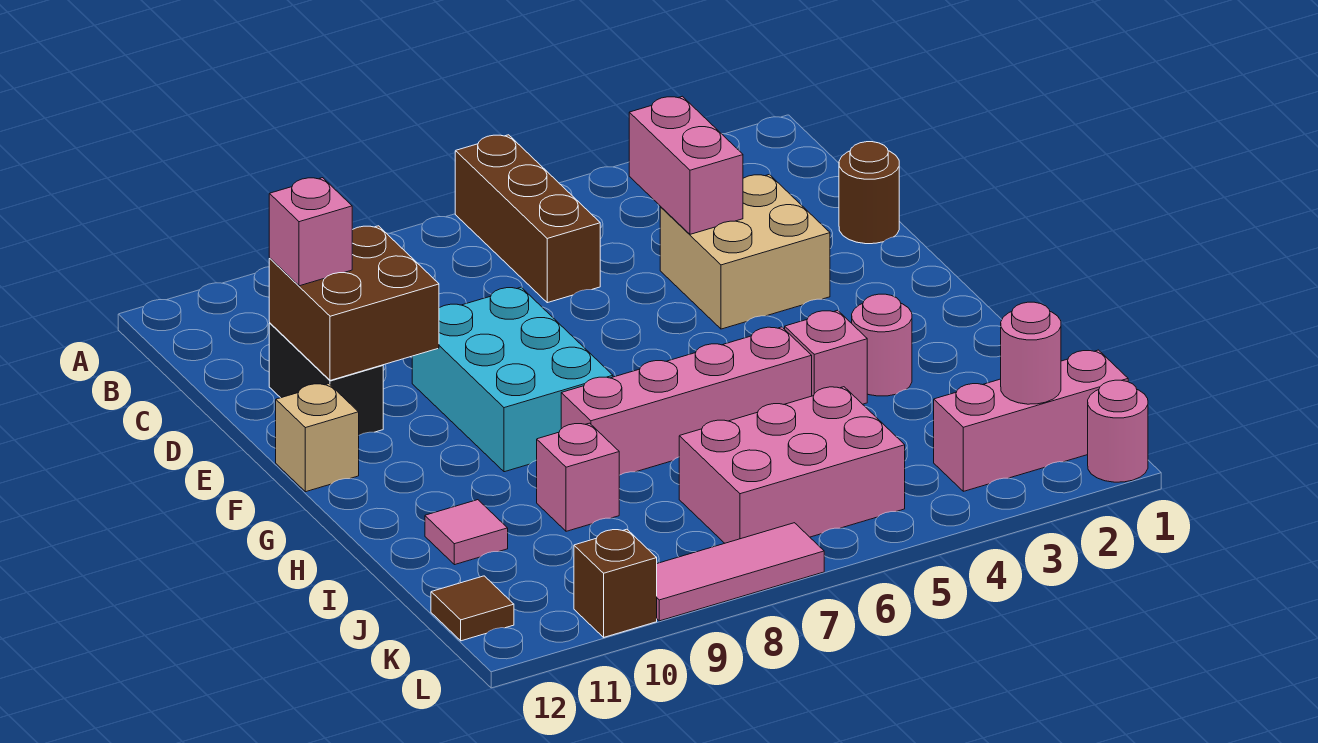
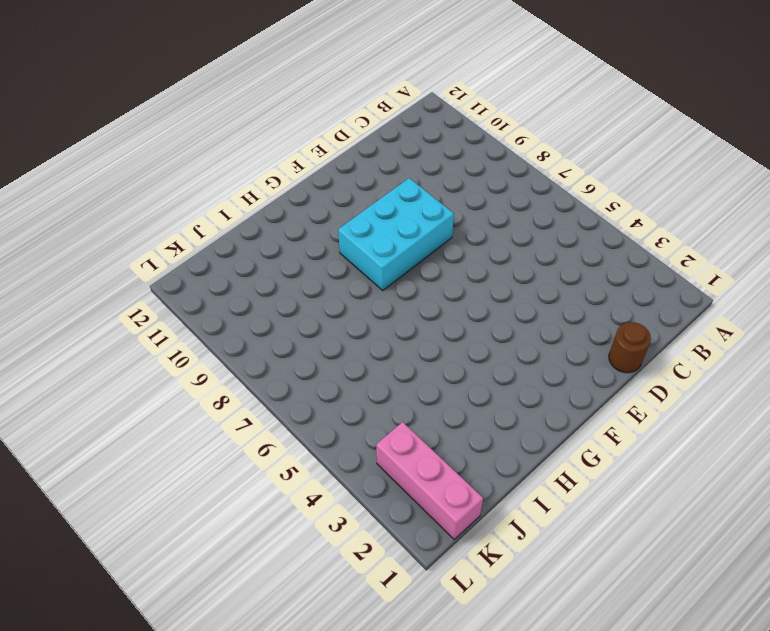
none -> brown 1x3 brick [455,135,600,303]
none -> tan 2x2 brick [660,175,830,329]
none -> black 1x2 brick [269,323,383,435]

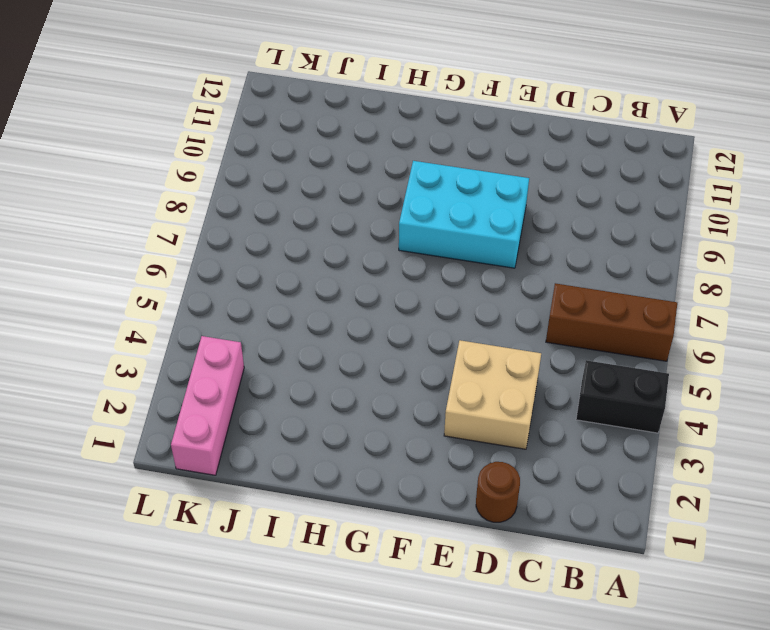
black 1x2 brick [576,360,669,433] -> black 1x2 brick moved to [269,323,383,435]
none -> tan 1x1 brick [276,384,359,492]
none -> pink 1x1 round brick [852,294,912,396]
none -> pink 1x1 brick [785,310,867,404]

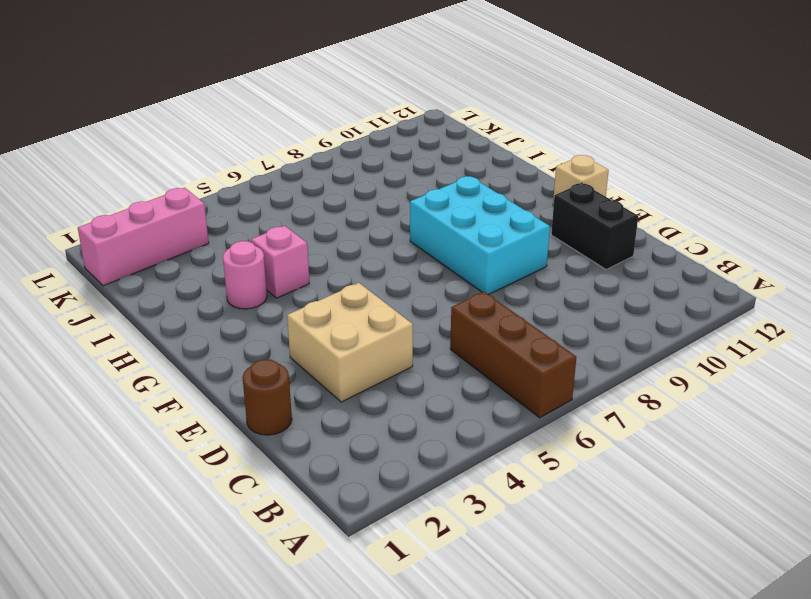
none -> pink 1x4 brick [561,327,812,475]
none -> pink 1x1 brick [537,423,619,531]
none -> pink 1x1 tile [425,500,508,565]

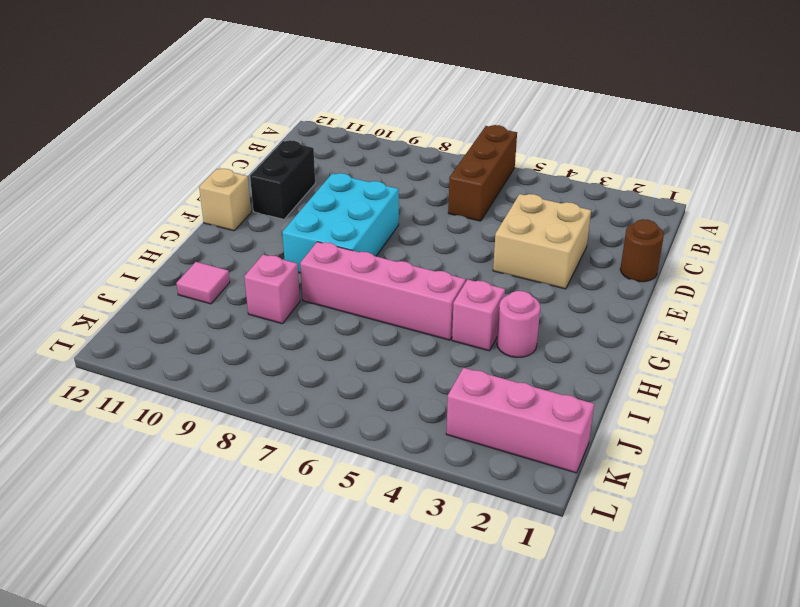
none -> pink 2x3 brick [679,387,905,543]
none -> brown 1x1 tile [431,576,514,641]
none -> pink 1x1 round brick [1088,380,1148,482]

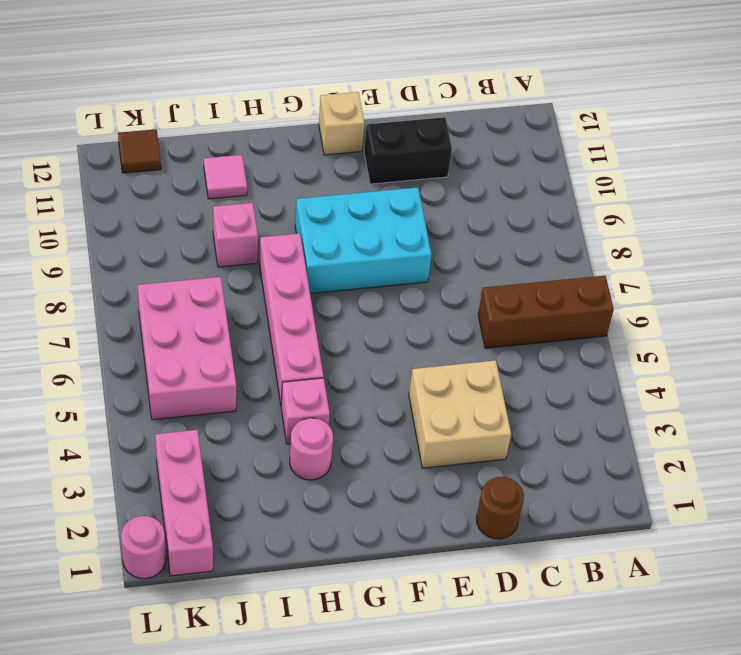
none -> pink 1x3 tile [657,523,824,621]
none -> brown 1x1 brick [574,529,657,637]
none -> pink 1x2 brick [629,96,743,234]

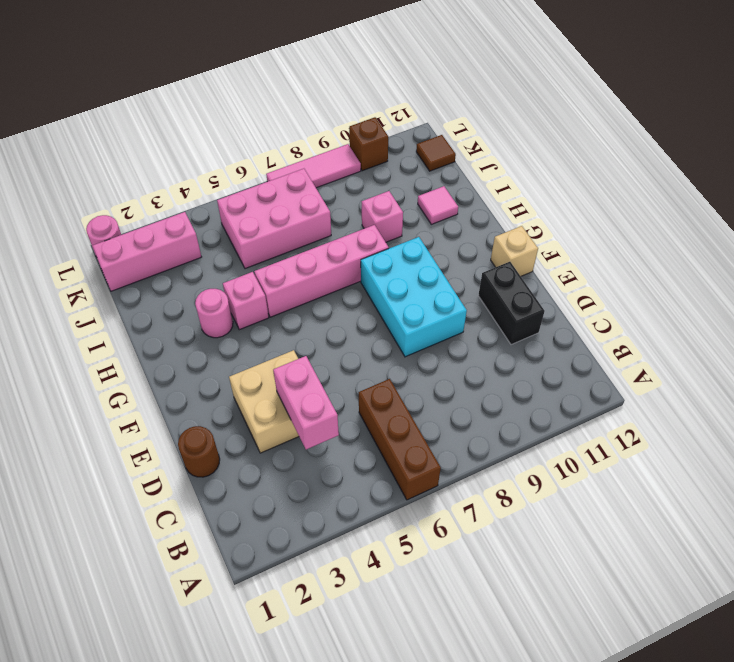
none -> brown 2x2 brick [269,226,439,380]
none -> pink 1x1 round brick [1001,302,1061,404]
none -> pink 1x1 brick [269,178,352,286]

